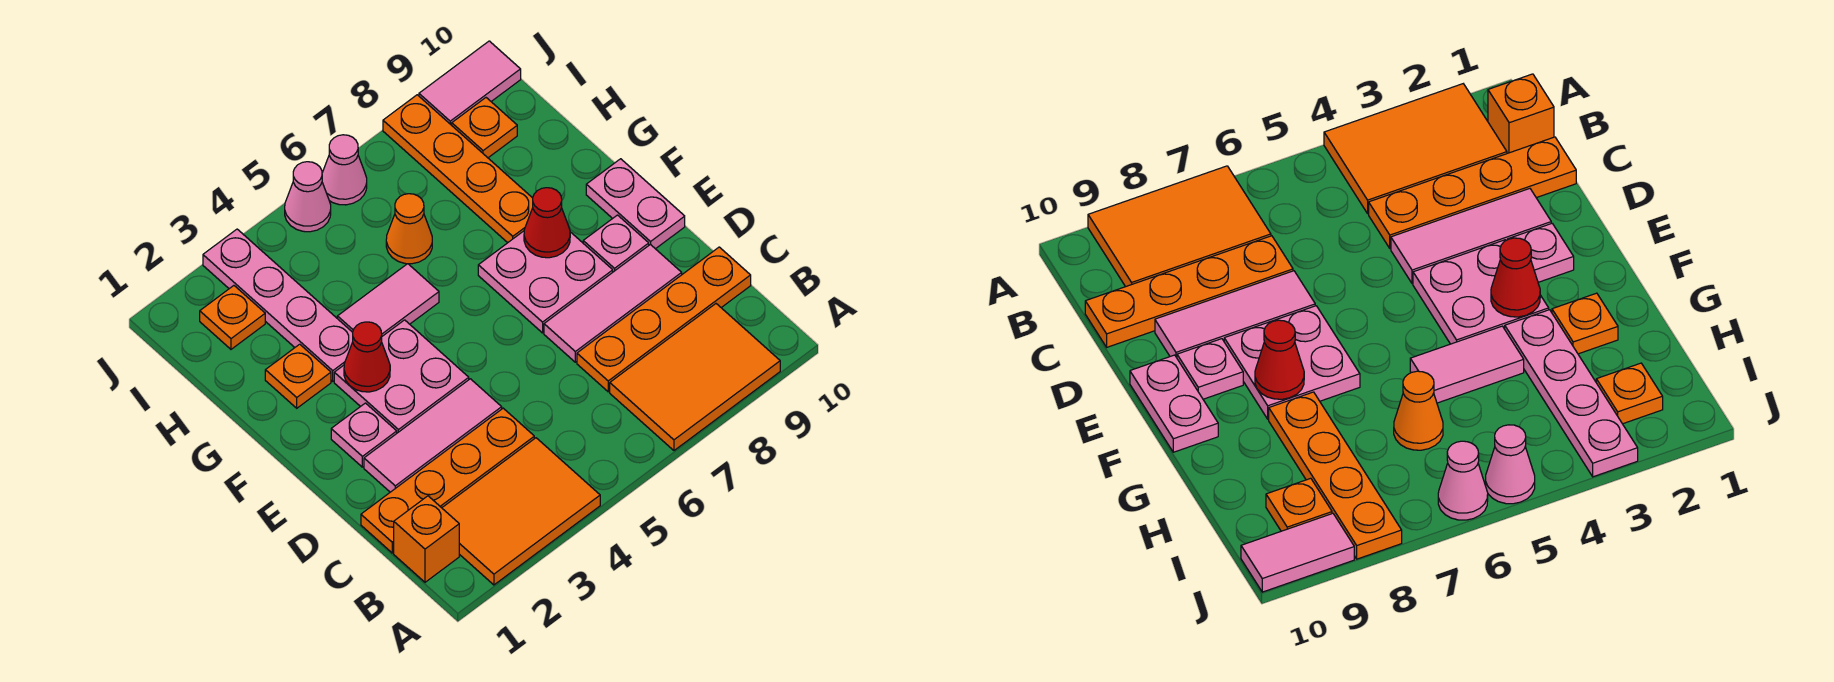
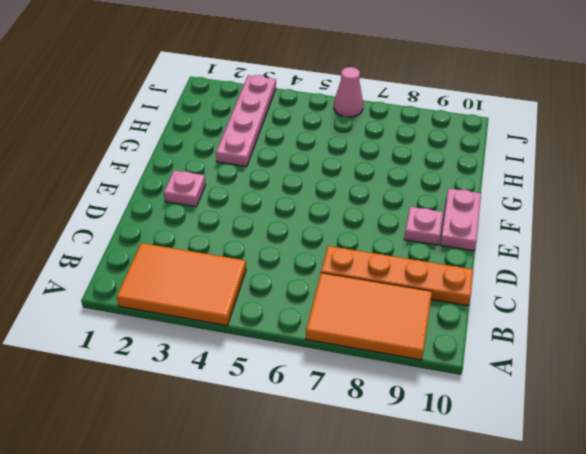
none -> orange 1x1 brick [394,496,459,582]
none -> orange 1x4 plate [361,408,534,553]
none -> pink 1x3 tile [364,379,502,492]

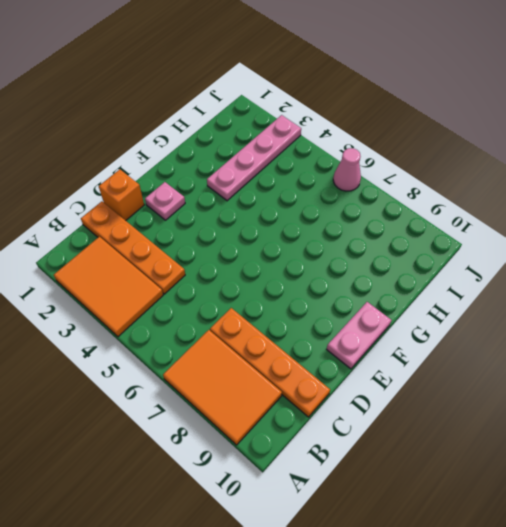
orange 1x1 brick [99,169,144,221] -> orange 1x1 brick moved to [394,496,459,582]
none -> pink 1x3 tile [364,379,502,492]
none -> pink 1x3 tile [544,244,682,362]
none -> pink 2x2 plate [334,320,469,433]

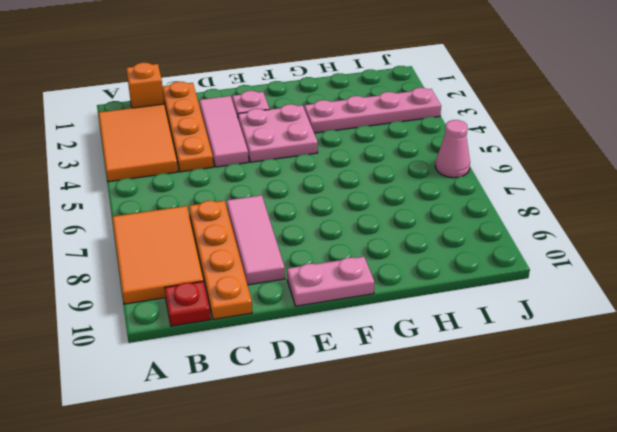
red 1x1 plate [165,281,211,326] -> none
none -> pink 2x2 plate [478,231,613,333]
none -> pink 1x1 plate [583,215,649,272]
none -> orange 1x1 plate [265,344,331,408]

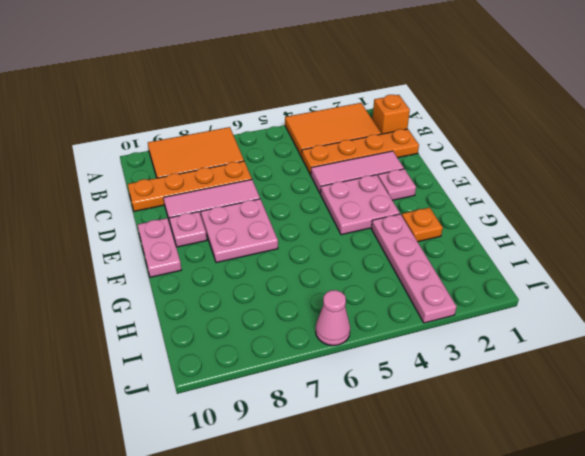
none -> pink 1x2 tile [337,264,439,336]
none -> orange 1x4 plate [383,95,533,243]
none -> orange 1x1 cone [386,194,432,264]

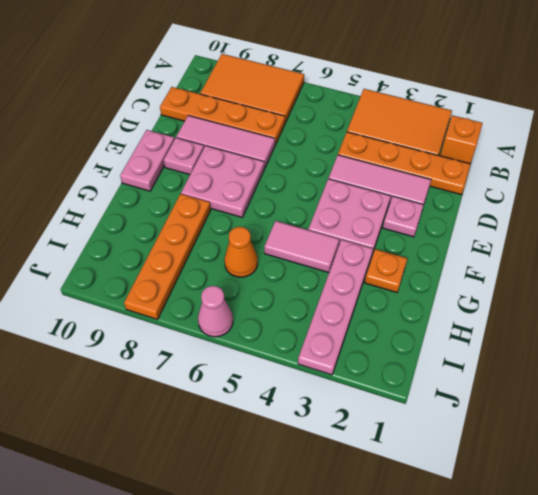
none -> orange 1x1 plate [200,286,265,349]
none -> orange 1x1 plate [452,98,517,158]
none -> pink 1x1 cone [285,162,331,232]

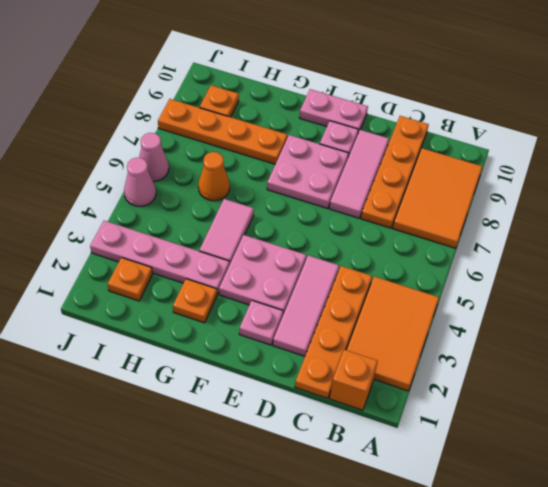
none -> pink 1x2 tile [419,41,521,125]
none -> red 1x1 cone [344,322,390,392]
none -> red 1x1 cone [524,188,570,258]

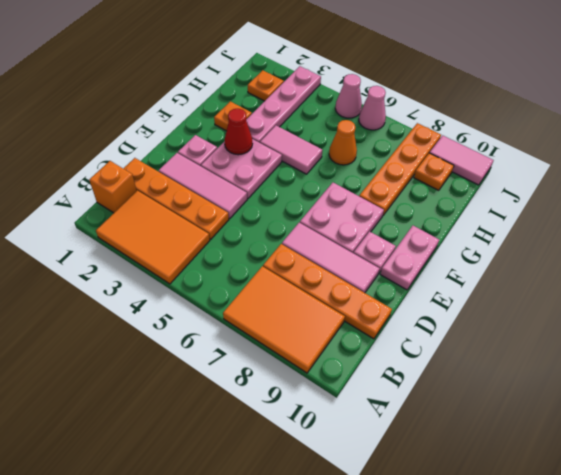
none -> red 1x1 cone [524,188,570,258]

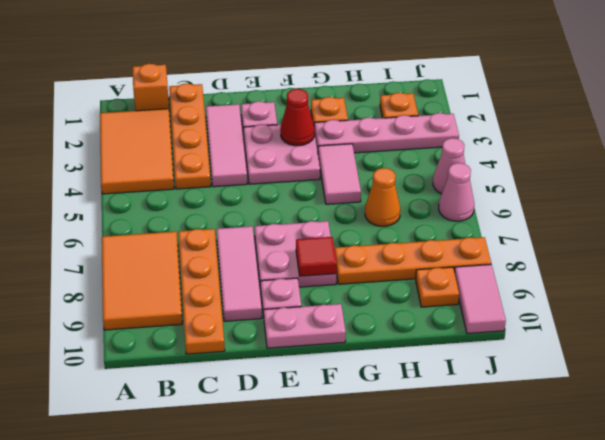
red 1x1 tile [296,237,337,276] -> red 1x1 cone [524,188,570,258]

